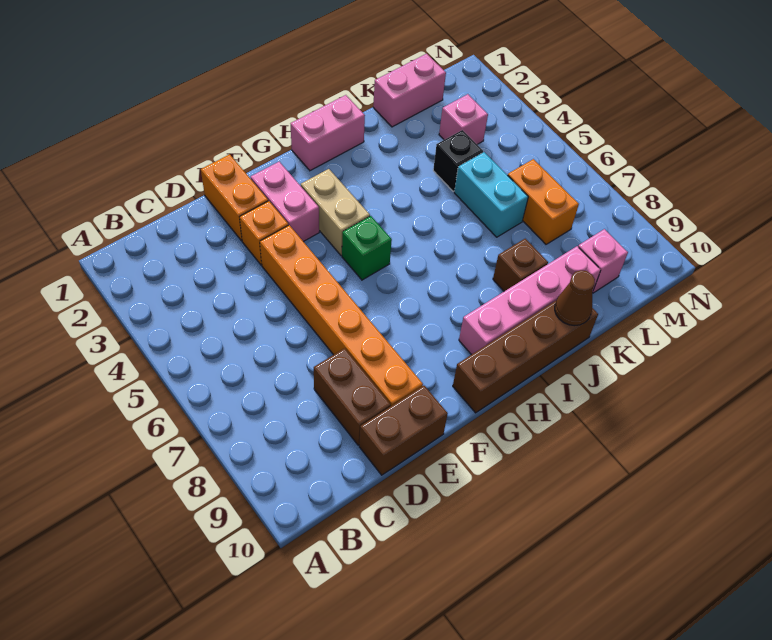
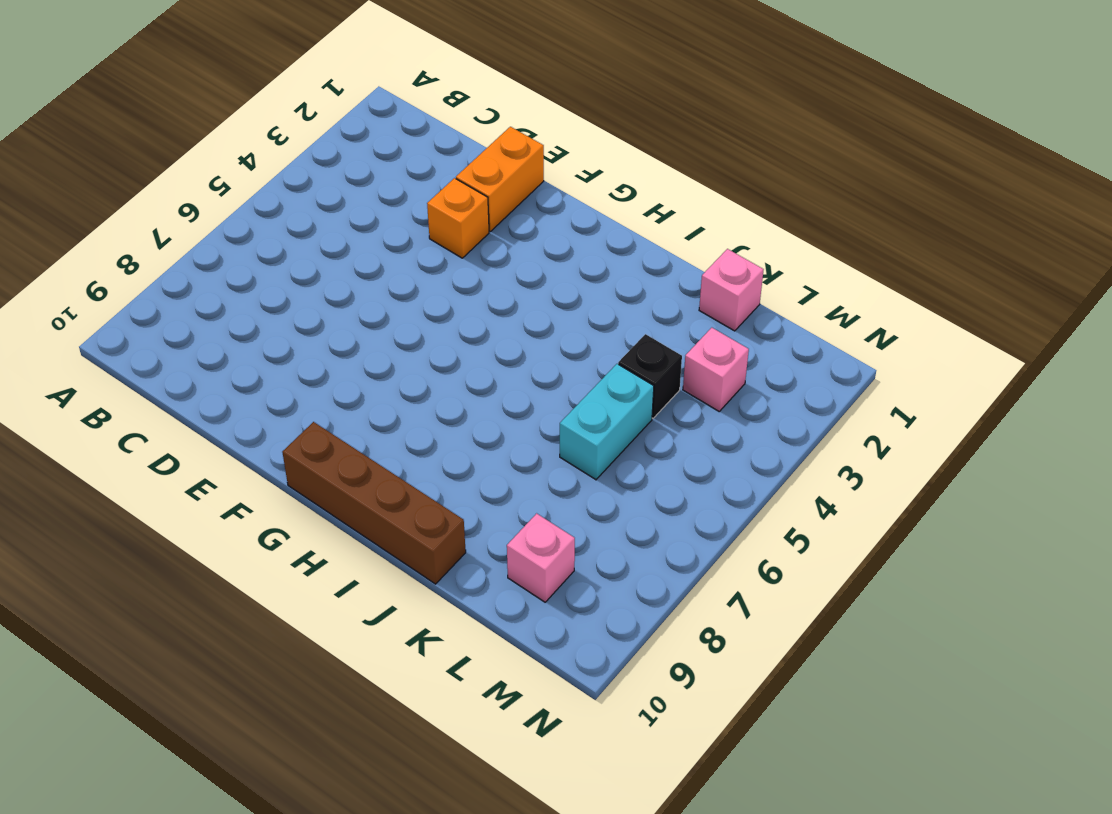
pink 1x1 brick [699,249,764,331] -> pink 1x2 brick [373,54,446,127]
none -> brown 1x2 brick [314,348,391,445]
none -> brown 1x2 brick [359,386,448,475]
none -> orange 1x6 brick [260,225,423,406]

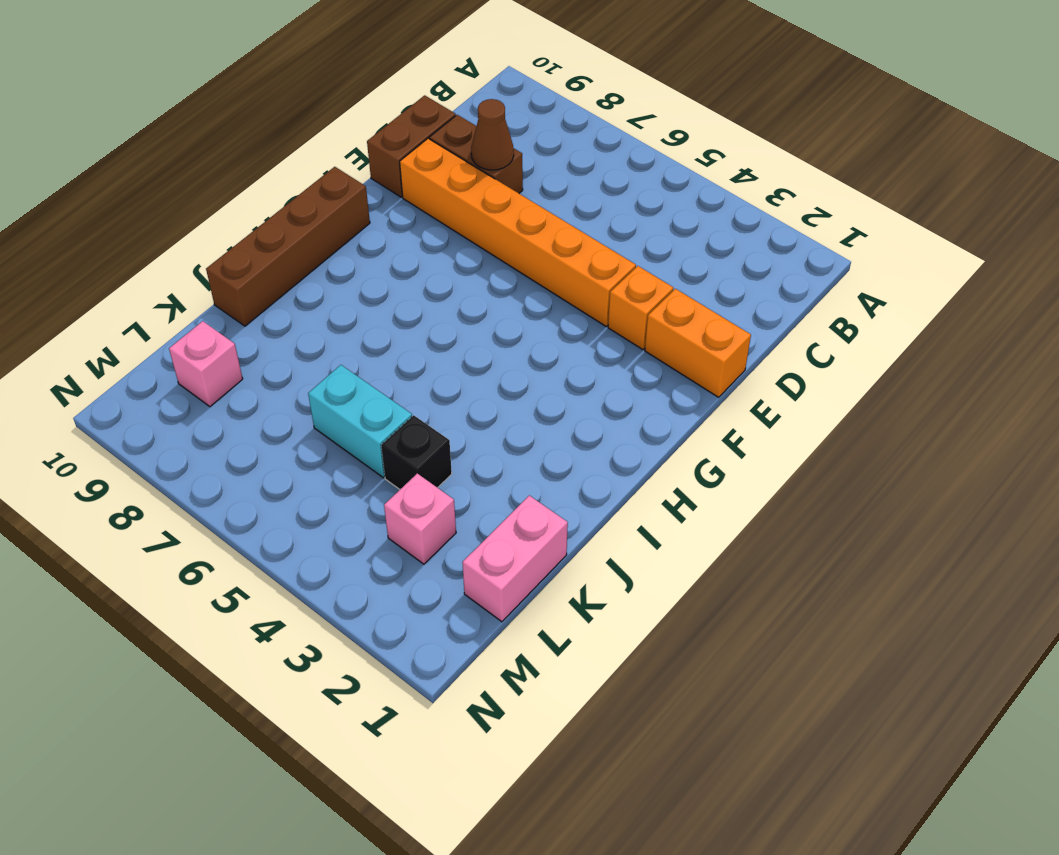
brown 1x1 cone [471,99,514,170] -> brown 1x1 cone moved to [555,270,595,326]
none -> pink 1x2 brick [251,162,319,242]
none -> tan 1x2 brick [301,169,370,256]
none -> green 1x1 brick [342,216,392,280]

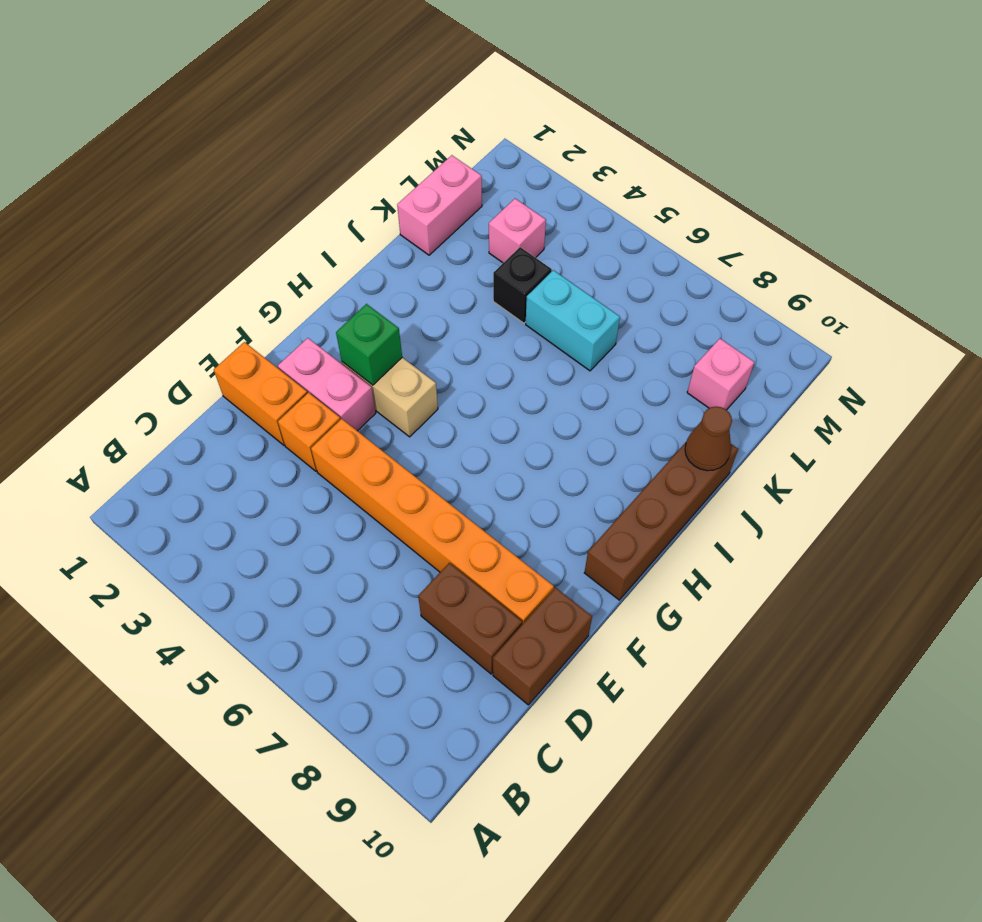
green 1x1 brick [336,304,402,385] -> green 1x1 brick moved to [342,216,392,280]
none -> pink 1x2 brick [291,95,365,171]
none -> pink 1x4 brick [459,246,601,355]
none -> brown 1x1 brick [493,239,548,291]

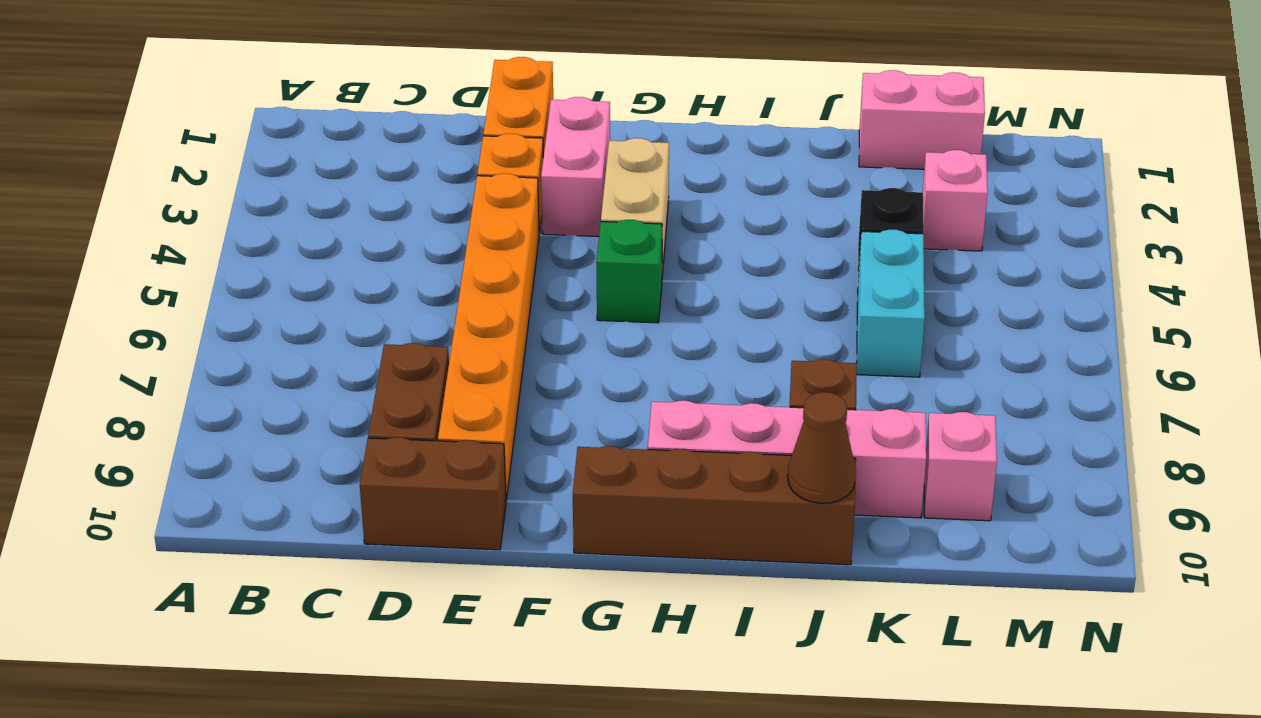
none -> pink 1x2 brick [291,95,365,171]
none -> orange 1x2 brick [508,159,579,244]

